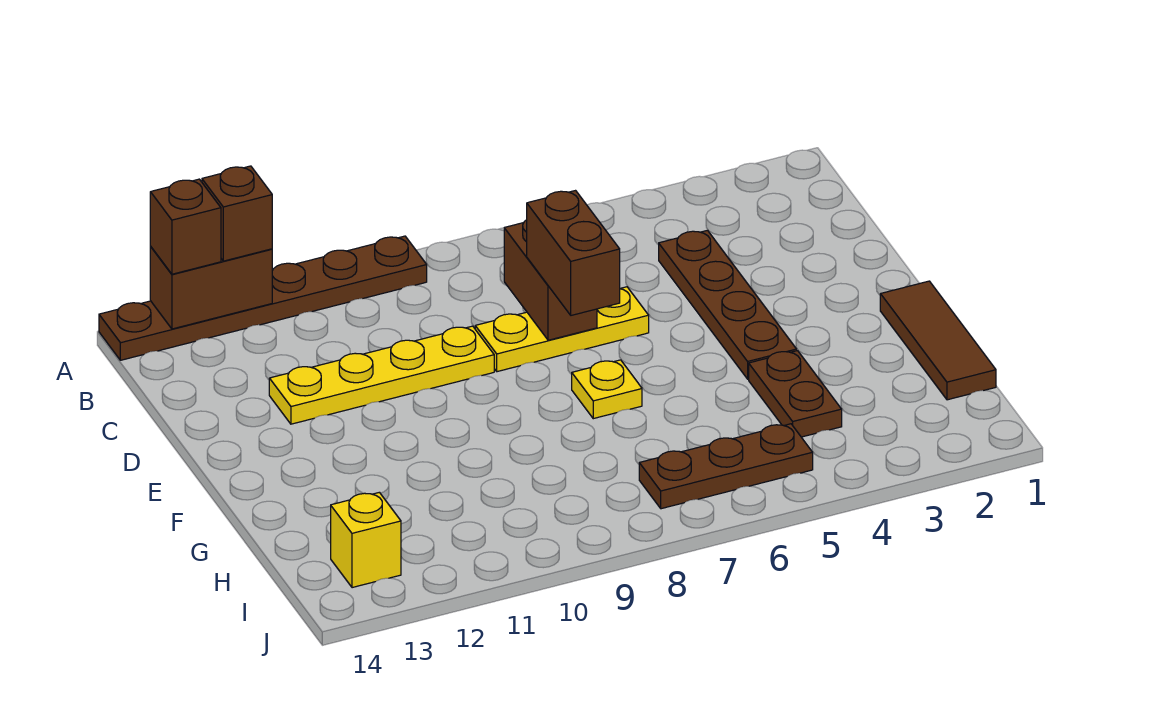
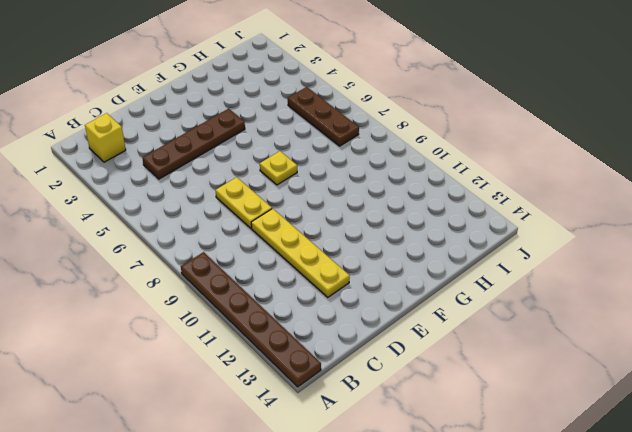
yellow 1x1 brick [85,113,126,162] -> yellow 1x1 brick moved to [331,492,401,588]
yellow 1x2 plate [216,177,272,228] -> yellow 1x3 plate [475,287,649,372]
none -> brown 1x3 tile [880,281,996,400]
none -> brown 1x2 plate [749,351,842,437]
none -> brown 1x2 brick [150,247,272,329]

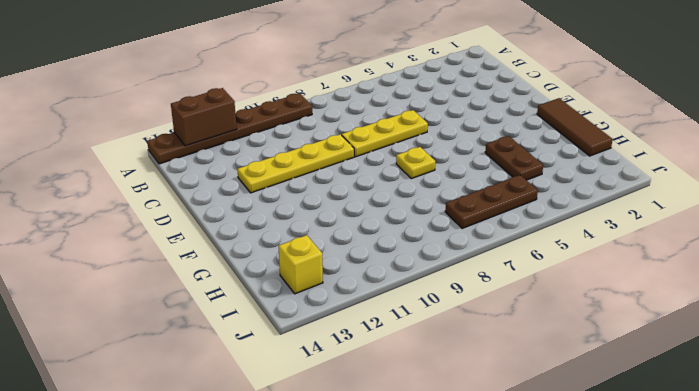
none -> brown 1x4 plate [659,230,797,379]
none -> brown 1x2 brick [504,220,597,340]
none -> brown 1x1 brick [202,166,272,261]

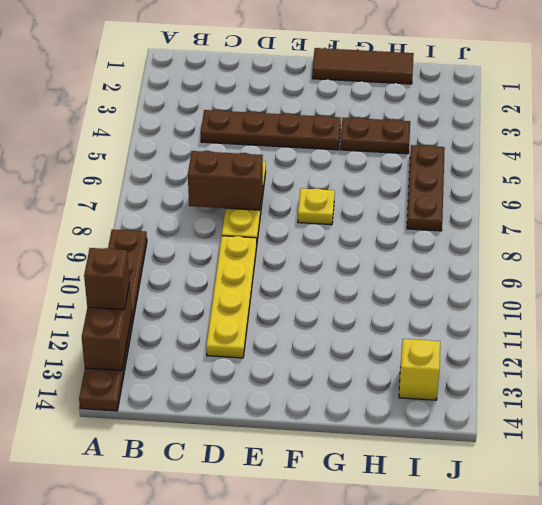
none -> brown 1x1 brick [150,179,221,274]
none -> brown 1x2 brick [527,191,620,315]

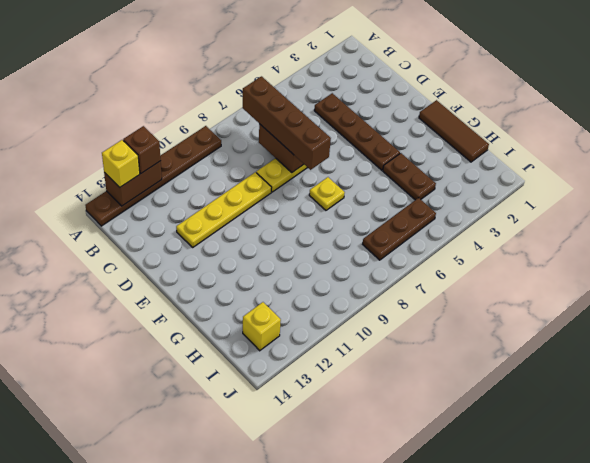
yellow 1x1 brick [102,140,140,187] -> brown 1x1 brick [150,179,221,274]
brown 1x4 brick [243,76,331,170] -> brown 1x2 brick [527,191,620,315]

